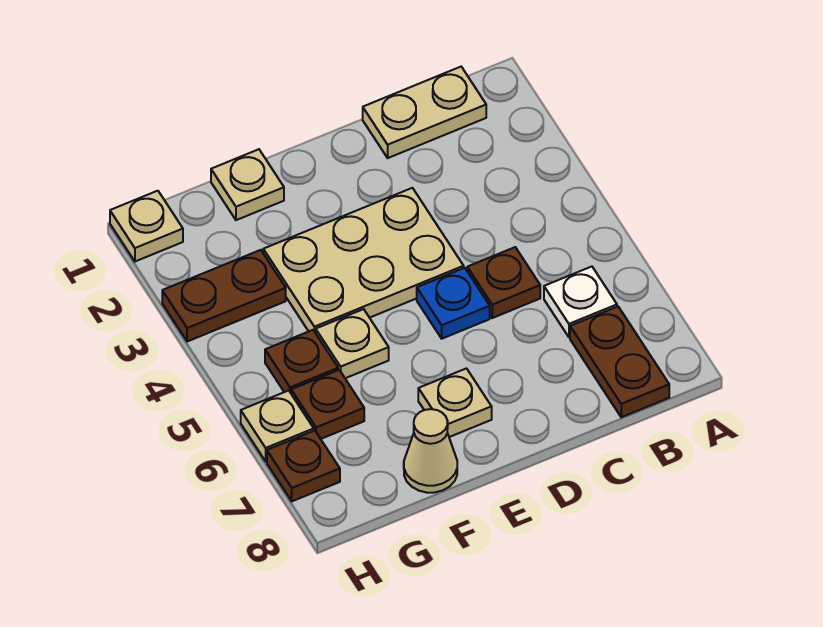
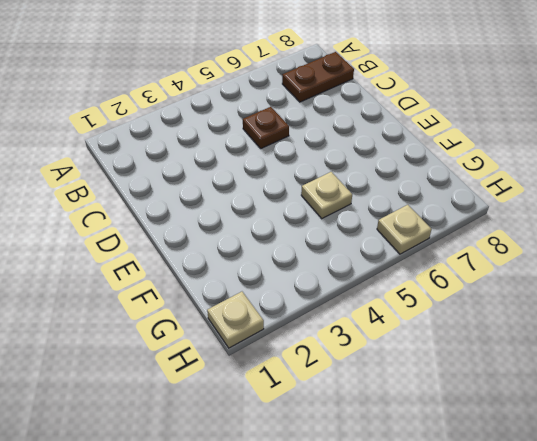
none -> tan 1x2 plate [363,67,486,158]
none -> white 1x1 plate [544,267,617,337]
none -> tan 2x3 plate [263,188,464,333]

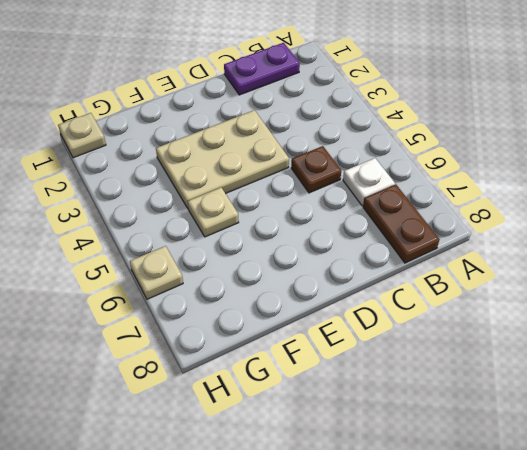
purple 1x2 plate [224,43,300,95] -> tan 1x2 plate [363,67,486,158]
none -> blue 1x1 plate [417,268,490,339]
none -> tan 1x1 plate [418,368,492,437]
none -> tan 1x1 plate [211,149,284,220]

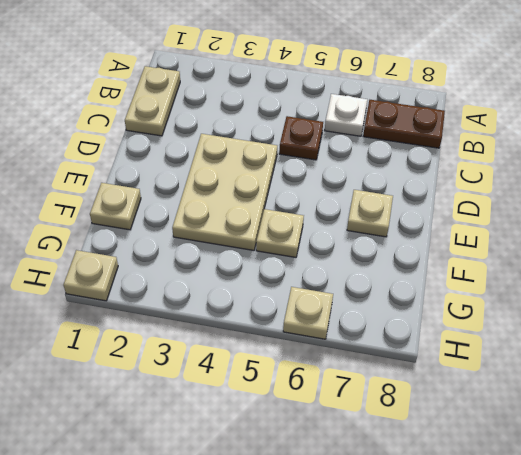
none -> blue 1x1 plate [417,268,490,339]
none -> tan 1x1 cone [404,409,457,493]
none -> brown 1x2 plate [162,250,286,342]

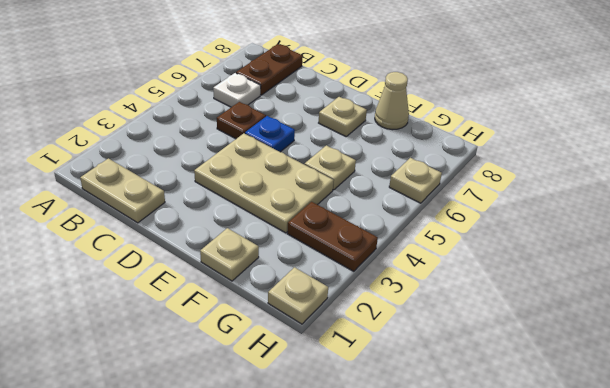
none -> brown 1x1 plate [265,330,338,393]
none -> brown 1x1 plate [291,370,364,439]
none -> brown 1x1 plate [267,431,340,501]

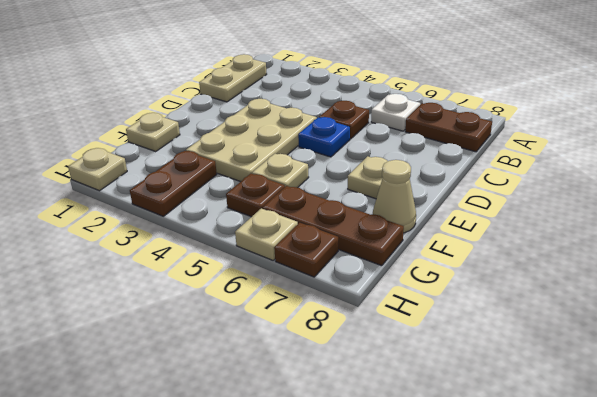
brown 1x3 plate [262,186,404,266] -> brown 1x1 plate [291,370,364,439]

